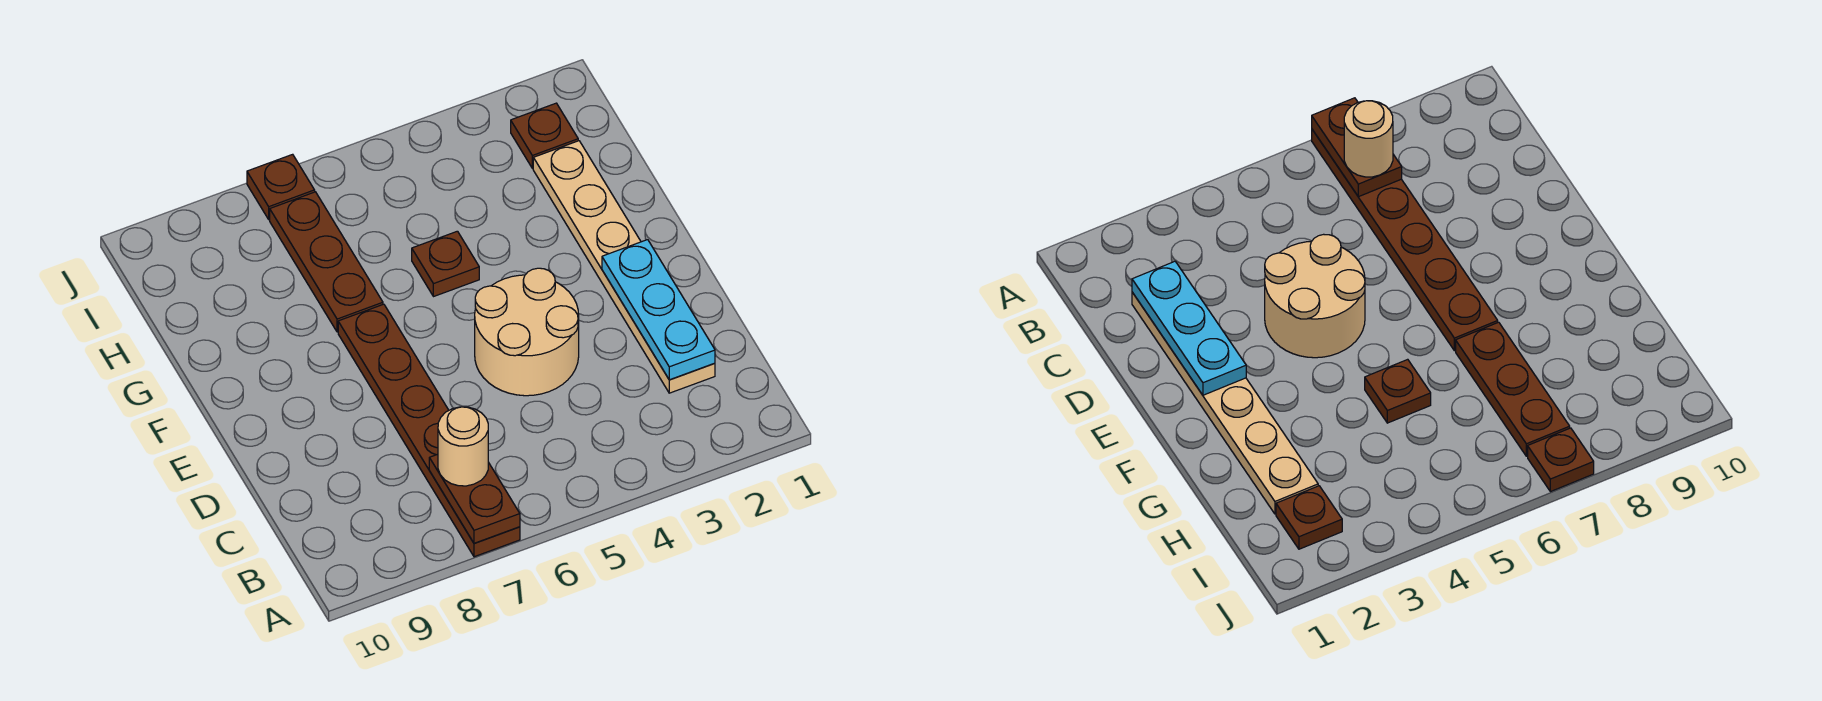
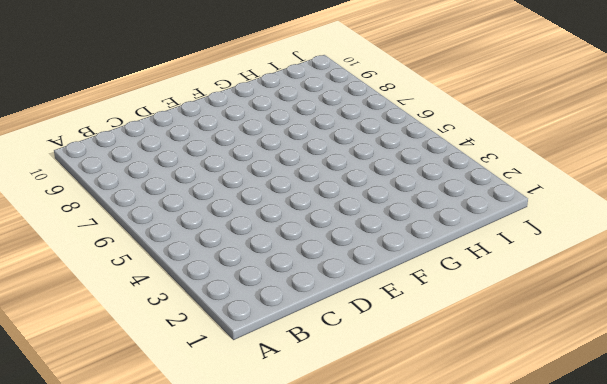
none -> brown 1x6 plate [338,304,520,557]
none -> tan 1x6 plate [533,141,715,393]

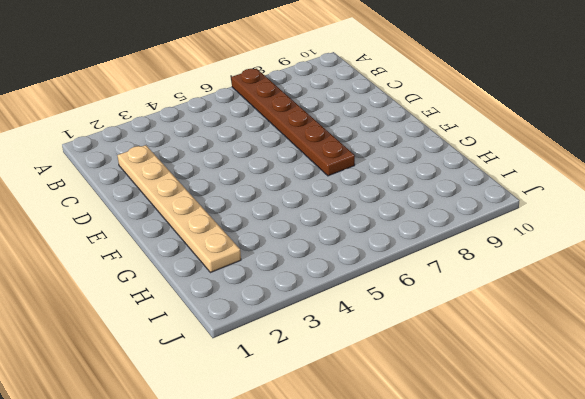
none -> tan 2x2 round brick [475,268,579,396]
none -> brown 1x1 plate [412,231,479,297]

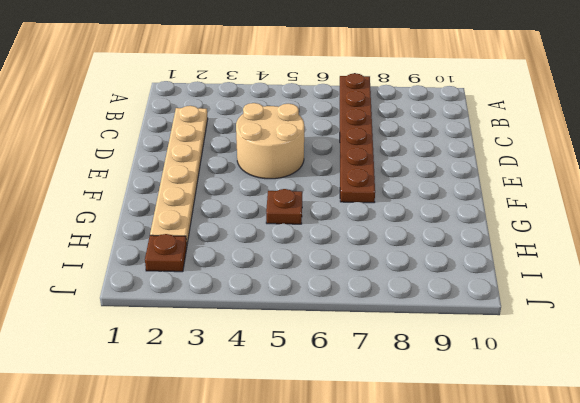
none -> brown 1x3 plate [270,192,383,332]
none -> brown 1x1 plate [247,154,315,220]

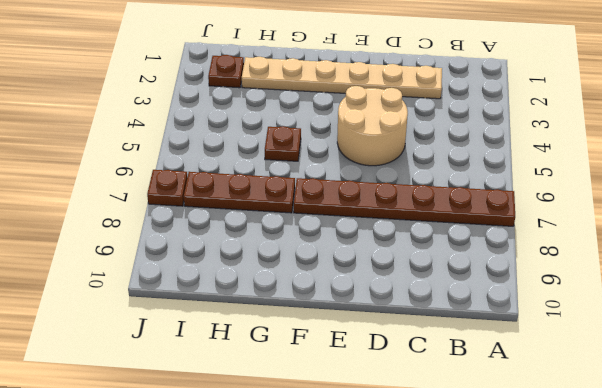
none -> brown 1x2 plate [429,454,520,543]
none -> cyan 1x3 plate [602,240,715,380]

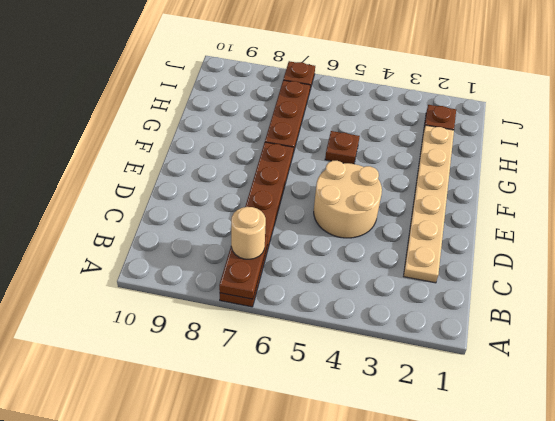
none -> cyan 1x3 plate [602,240,715,380]

